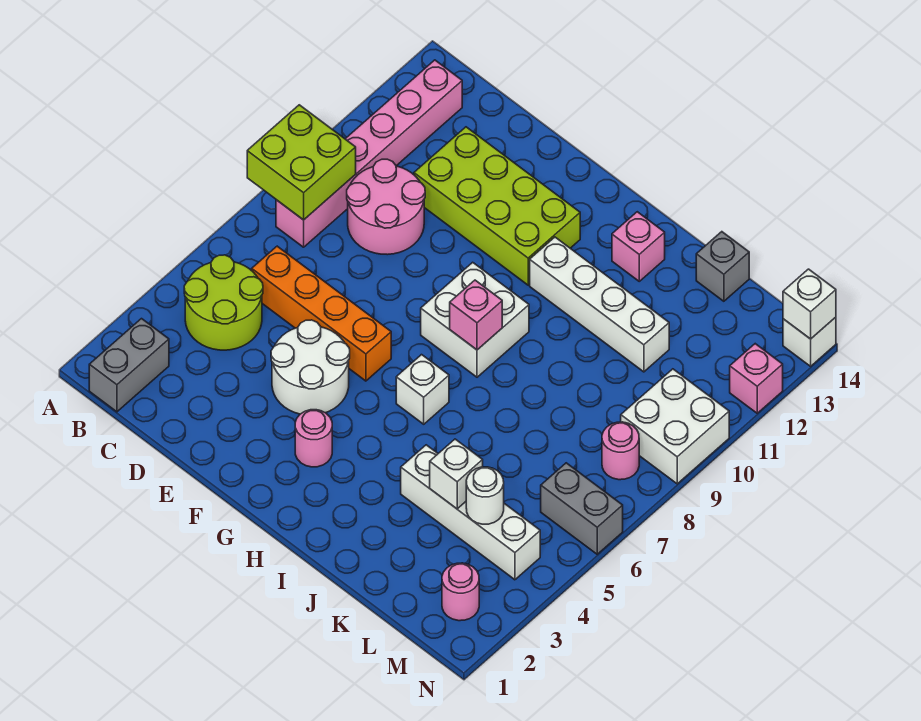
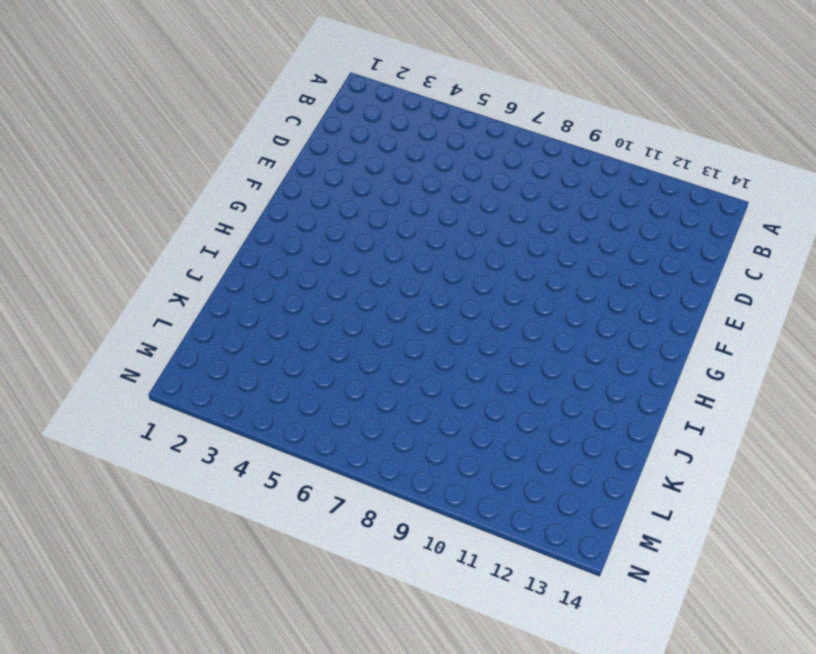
none -> grey 1x2 brick [89,319,169,412]
none -> lime 2x2 round brick [184,255,263,350]
none -> pink 1x6 brick [276,60,462,247]

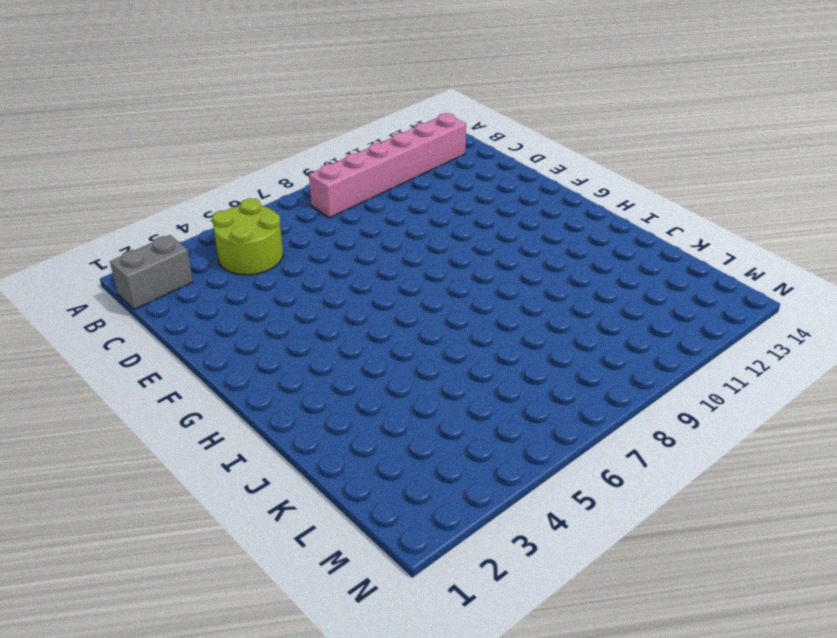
none -> orange 1x4 brick [252,246,391,381]
none -> pink 2x2 round brick [347,159,425,255]
none -> lime 2x4 brick [414,127,580,285]

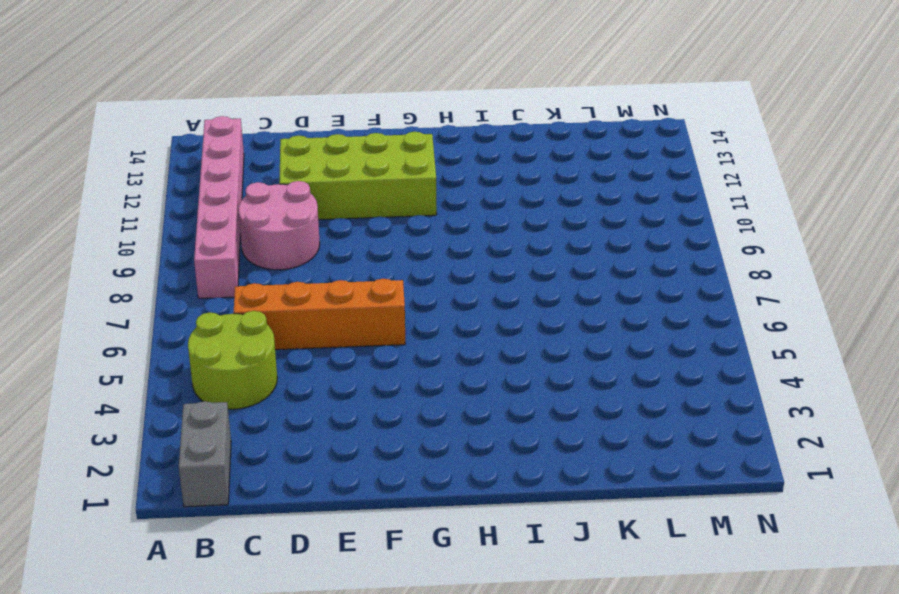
none -> white 2x2 round brick [271,320,350,414]
none -> pink 1x1 round brick [295,410,332,467]
none -> white 2x2 brick [421,262,529,377]

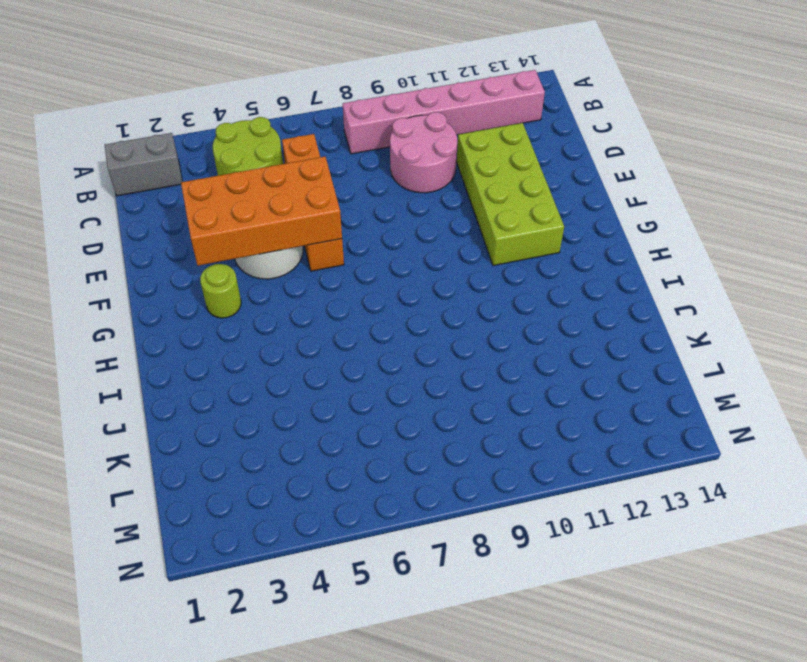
orange 2x4 brick [181,157,342,266] -> none
lime 1x1 round brick [200,264,241,318] -> pink 1x1 round brick [295,410,332,467]
none -> white 2x2 brick [421,262,529,377]
none -> white 1x1 brick [396,355,449,424]
none -> white 1x4 brick [530,237,669,372]

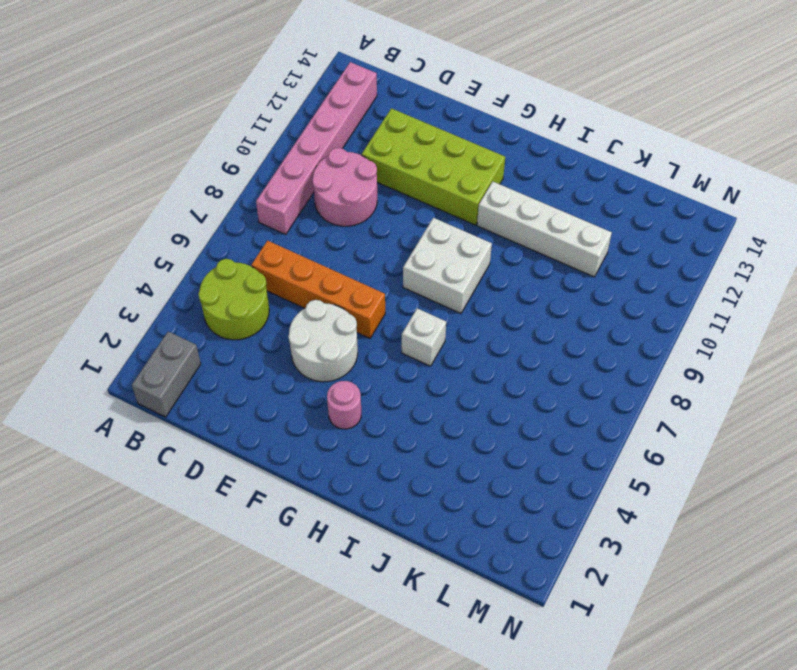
none -> pink 1x1 brick [612,212,665,281]
none -> white 1x4 brick [401,445,540,580]
none -> grey 1x1 brick [696,232,749,301]

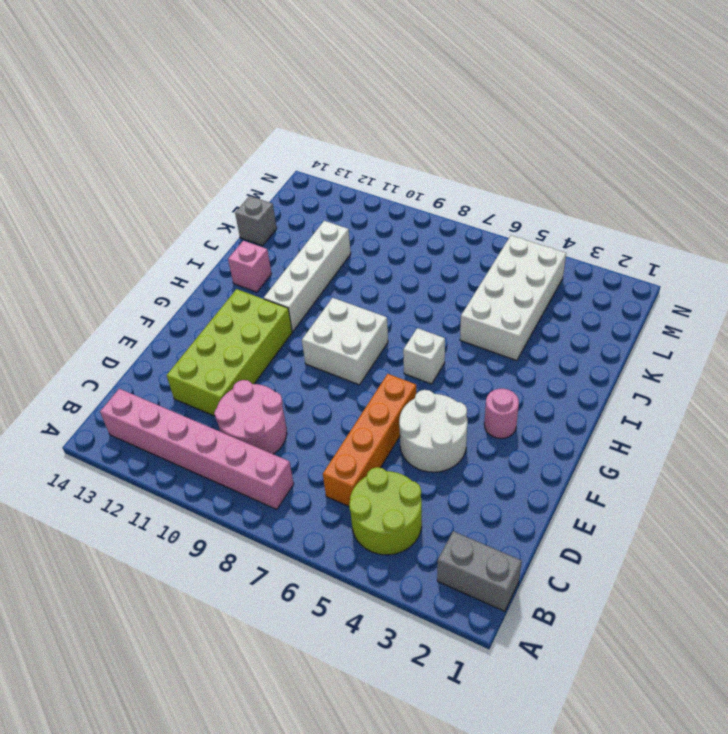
white 2x4 brick [460,236,566,361] -> white 1x4 brick [401,445,540,580]
none -> pink 1x1 round brick [442,563,479,621]
none -> grey 1x2 brick [541,463,623,554]
none -> pink 1x1 round brick [602,422,639,480]

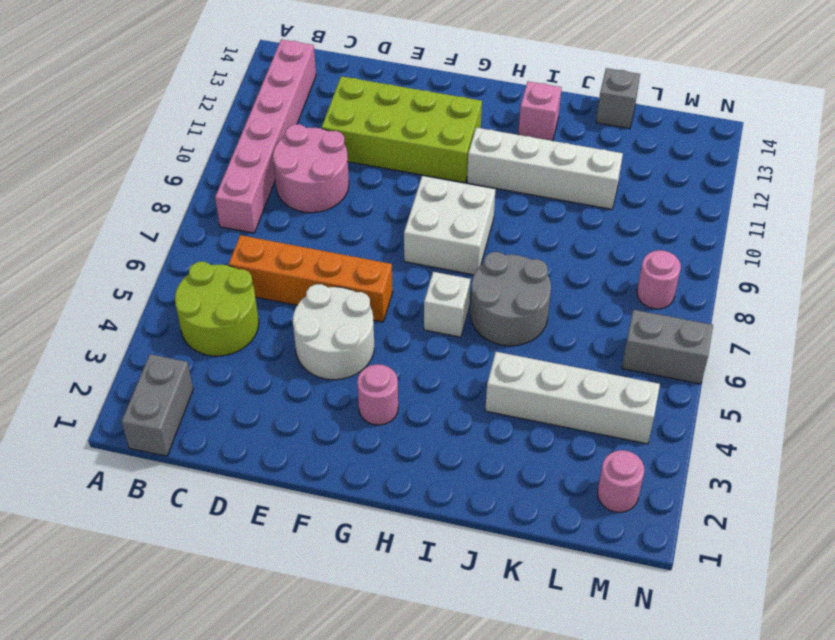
grey 2x2 round brick [471,252,551,346] -> none
none -> white 2x2 brick [621,369,729,484]
none -> pink 1x1 brick [730,344,783,413]
none -> white 1x1 brick [783,317,836,366]

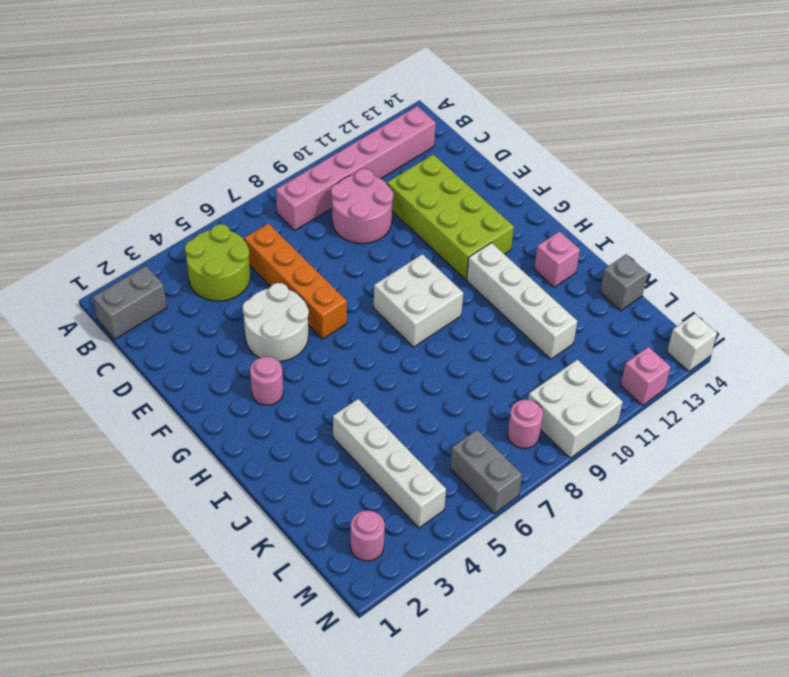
none -> white 1x1 brick [396,355,449,424]
none -> lime 2x2 brick [247,105,356,220]
none -> pink 1x1 brick [450,280,502,350]

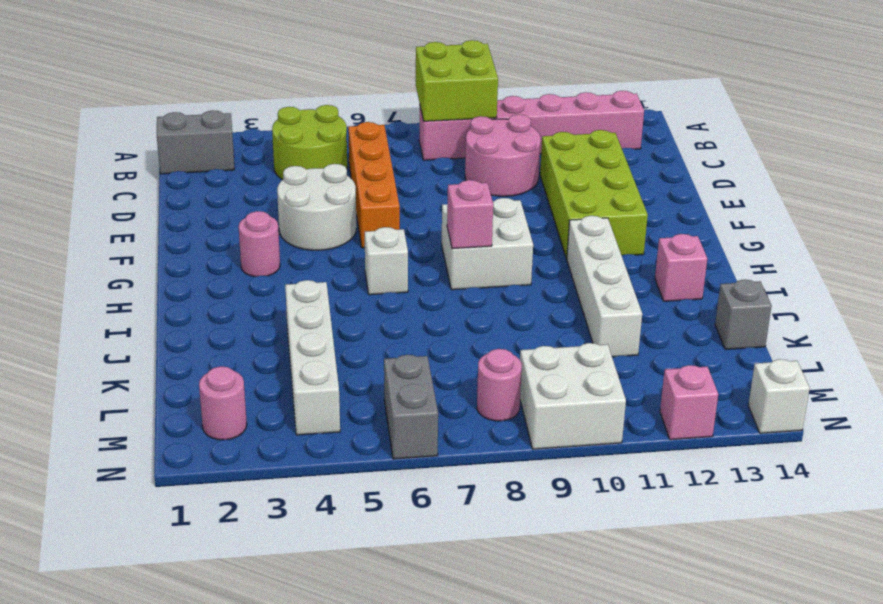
none -> white 1x1 brick [430,439,483,509]
none -> white 1x1 round brick [466,467,504,524]
none -> white 1x1 brick [783,269,836,339]

